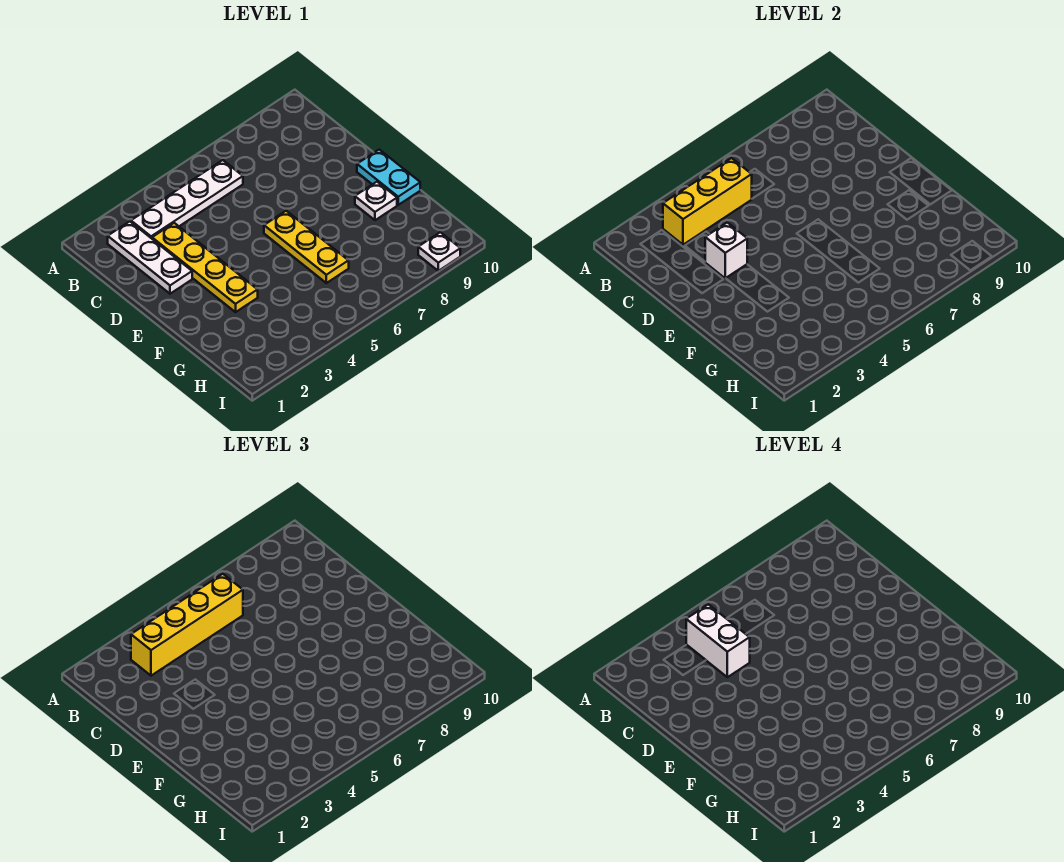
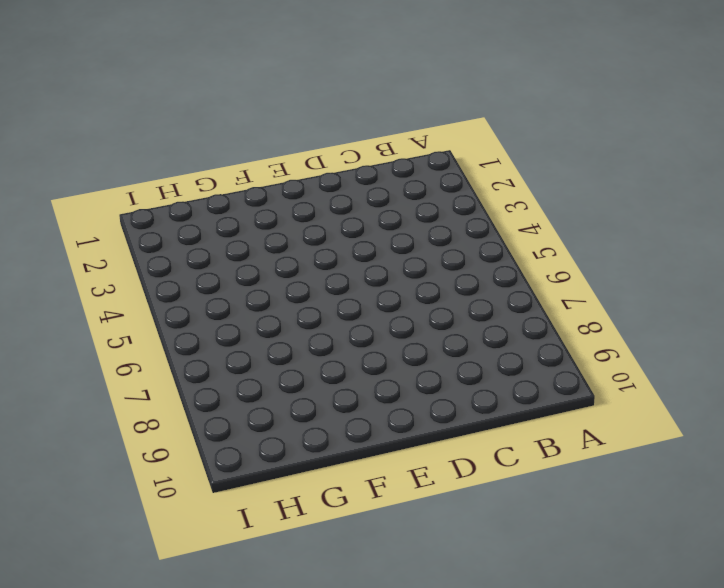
none -> white 1x3 plate [108,221,192,294]
none -> white 1x4 plate [131,160,243,238]

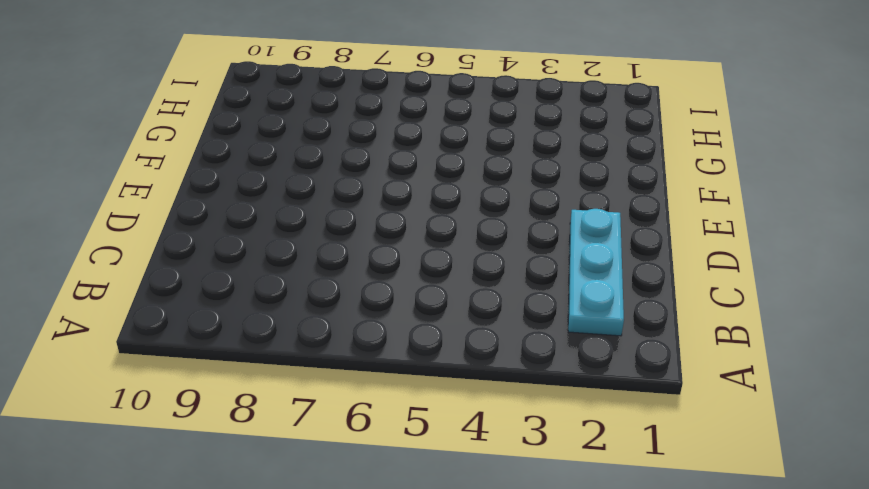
cyan 1x3 plate [568,209,624,336] -> white 1x3 plate [108,221,192,294]
none -> white 1x4 plate [131,160,243,238]
none -> yellow 1x4 plate [152,223,258,312]

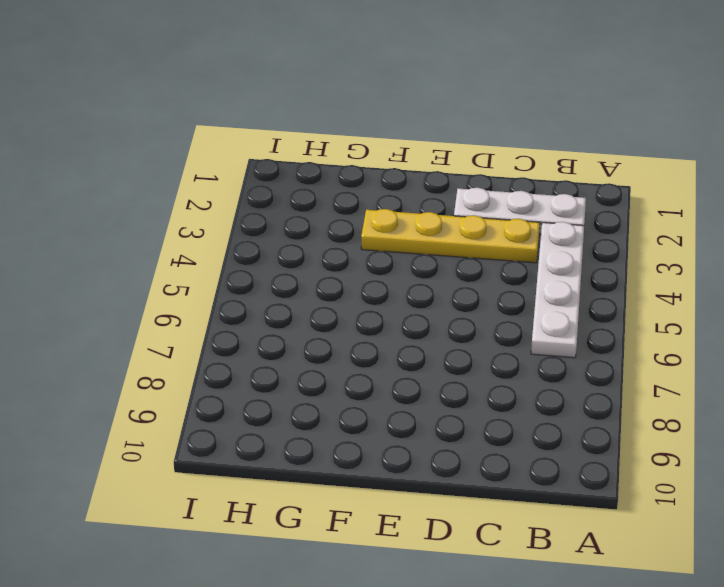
none -> yellow 1x3 plate [264,211,349,283]
none -> cyan 1x2 plate [357,150,420,205]

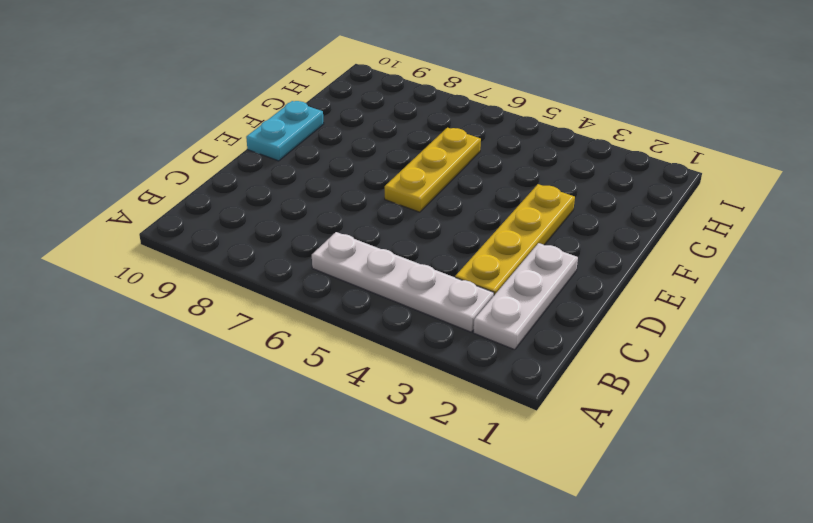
none -> white 1x1 plate [355,182,397,220]
none -> white 1x1 plate [418,232,460,271]

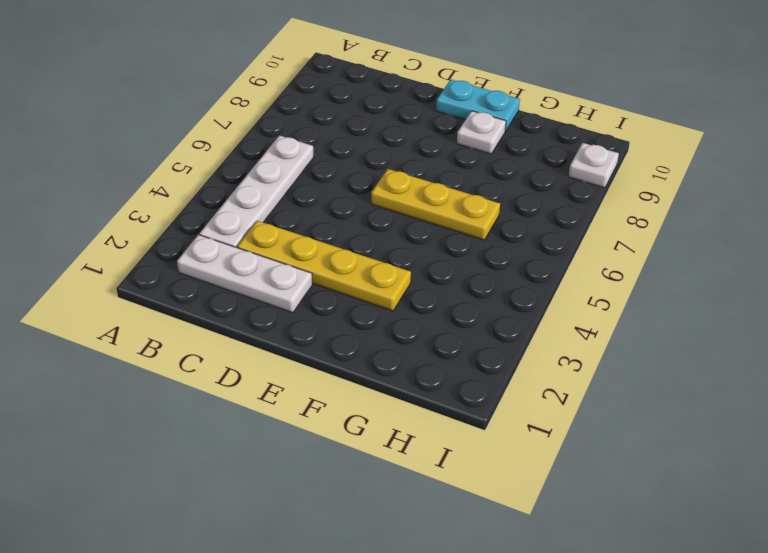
none -> yellow 1x3 brick [663,158,752,245]
none -> white 1x1 brick [705,222,747,278]

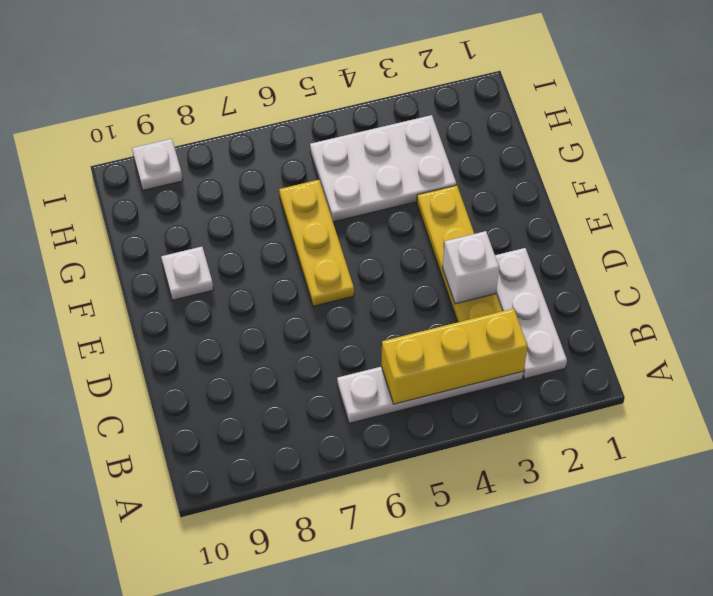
white 2x3 plate [310,115,456,222] -> none
none -> cyan 1x2 plate [357,150,420,205]
none -> yellow 1x4 brick [131,574,243,676]

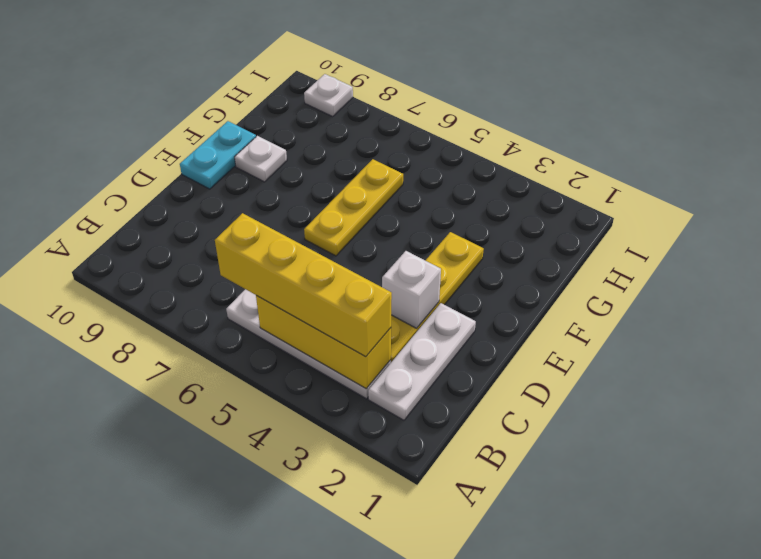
none -> white 1x2 brick [686,604,750,677]

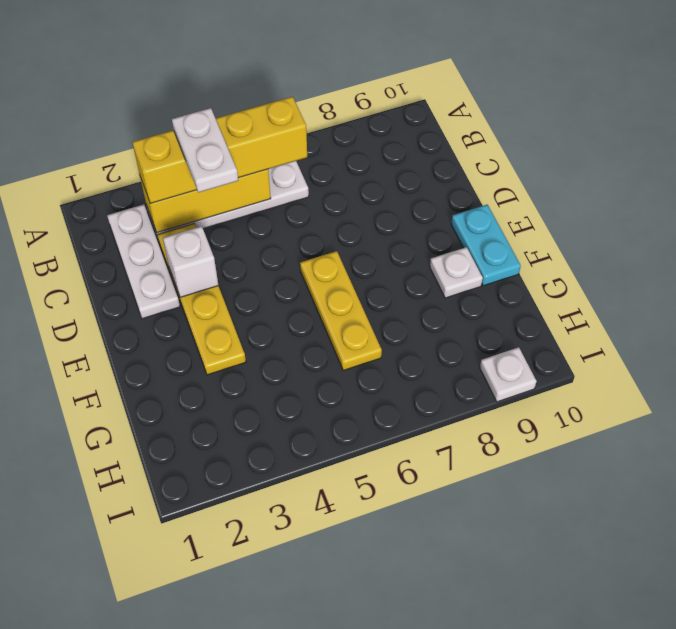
white 1x2 plate [172,108,238,193] -> white 1x2 brick [686,604,750,677]

